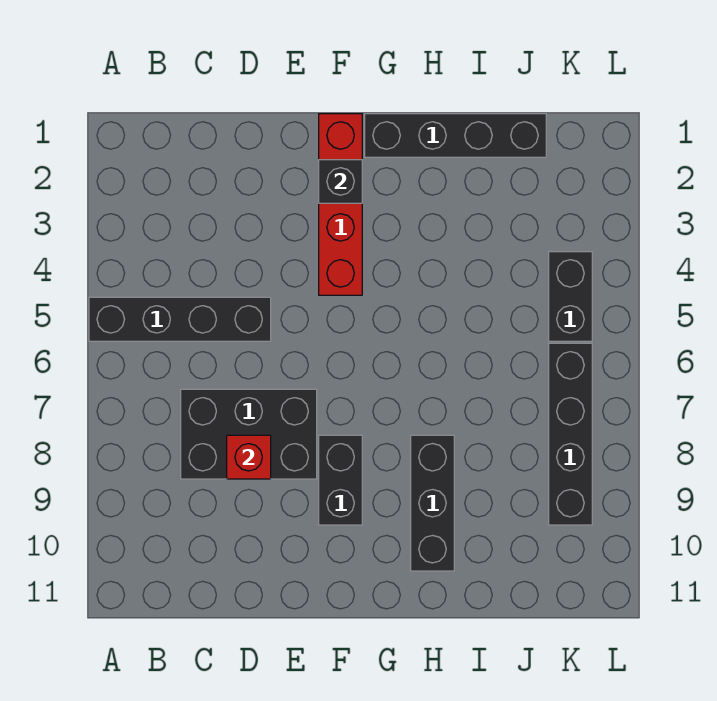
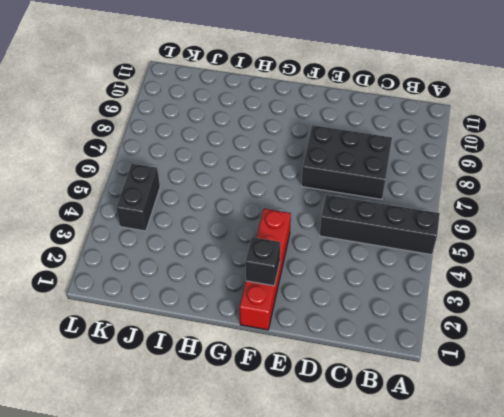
none -> black 1x2 brick [319,435,362,525]
none -> black 1x4 brick [365,114,546,157]

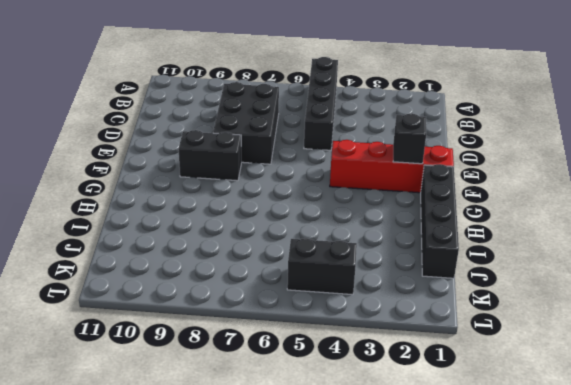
none -> black 1x3 brick [411,435,454,571]
none -> black 1x4 brick [549,343,592,525]

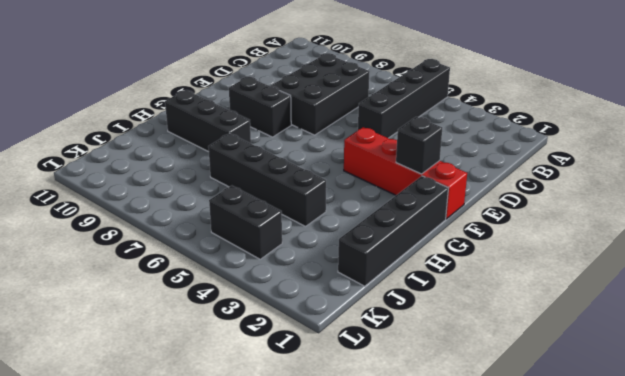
black 1x4 brick [208,133,326,226] -> black 1x4 brick moved to [549,343,592,525]
none -> red 1x1 brick [227,435,271,479]

